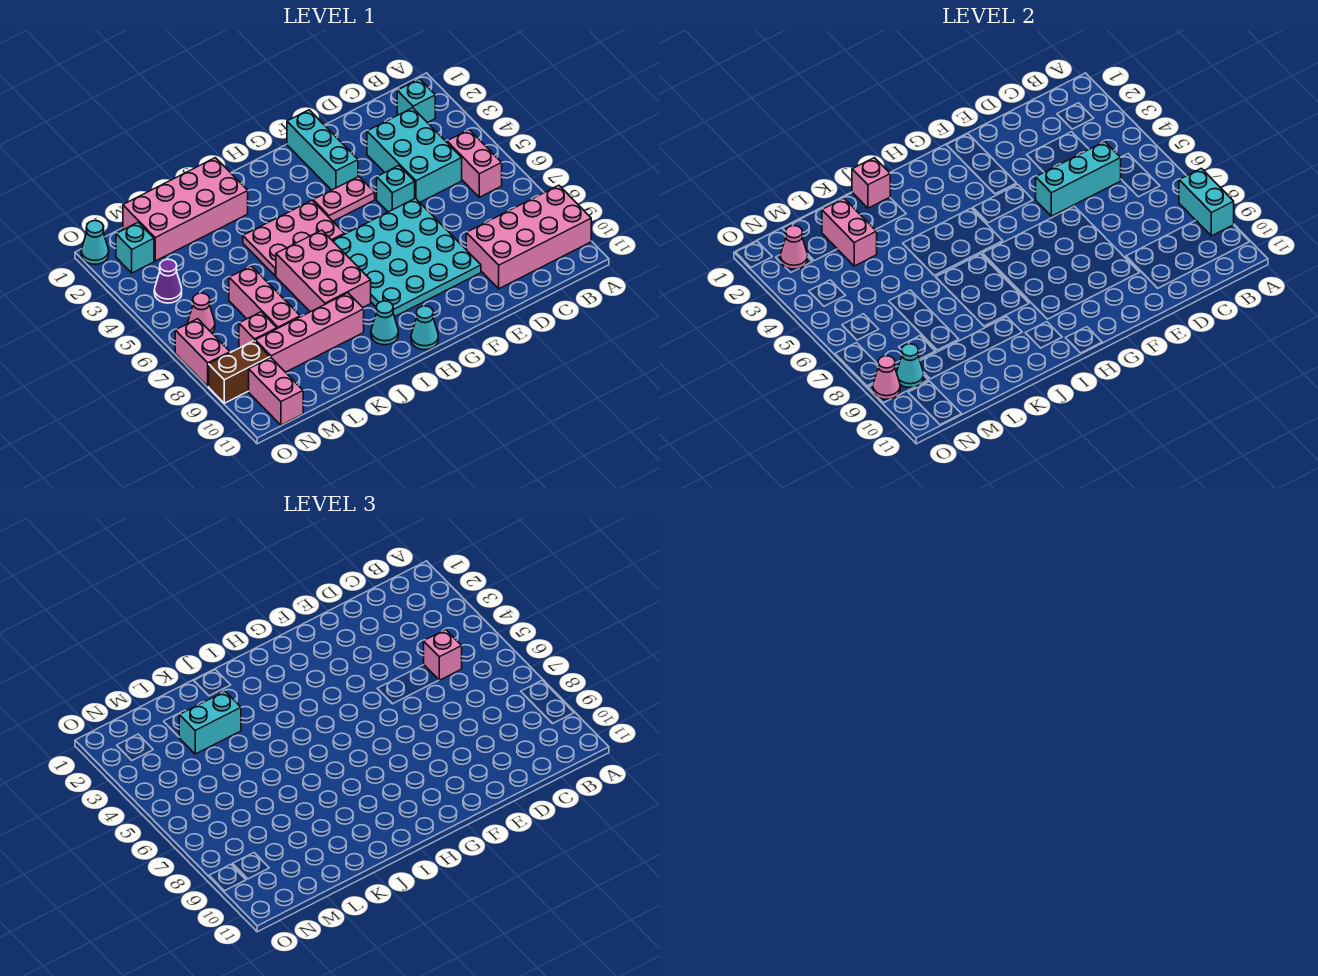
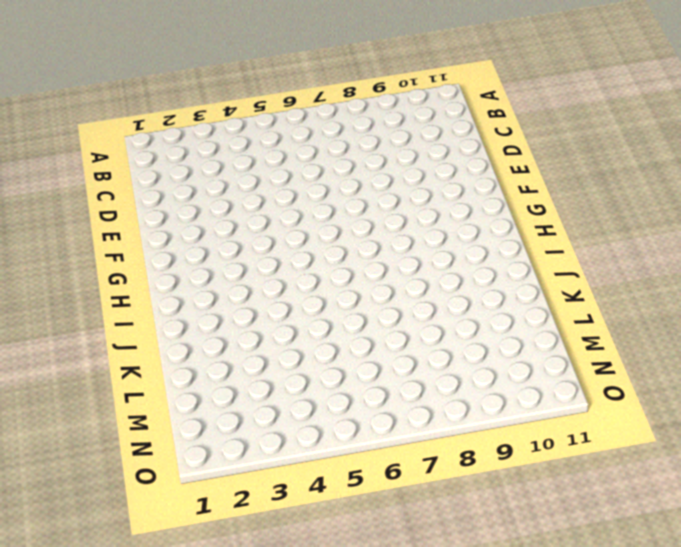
none -> pink 2x4 brick [466,185,591,289]
none -> cyan 1x1 brick [397,79,435,123]
none -> pink 1x2 brick [447,130,502,197]
none -> cyan 2x3 brick [367,108,462,202]

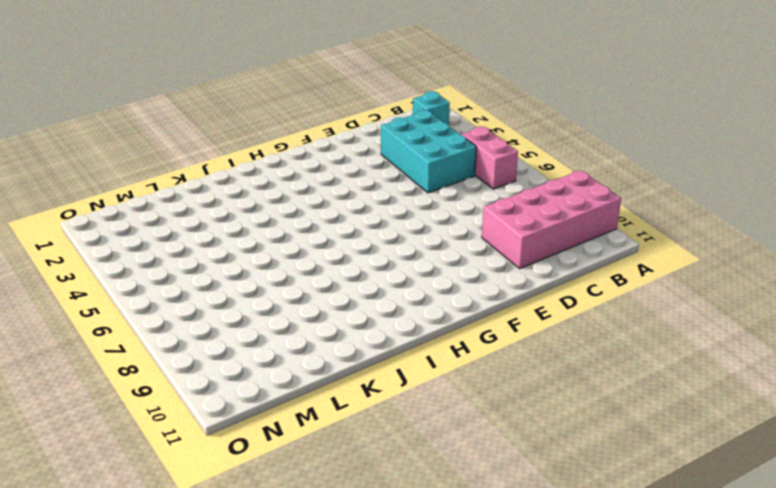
none -> cyan 1x1 brick [377,166,415,212]
none -> cyan 4x4 plate [332,198,481,317]
none -> cyan 1x3 brick [287,110,358,190]
none -> pink 1x2 plate [313,177,375,221]

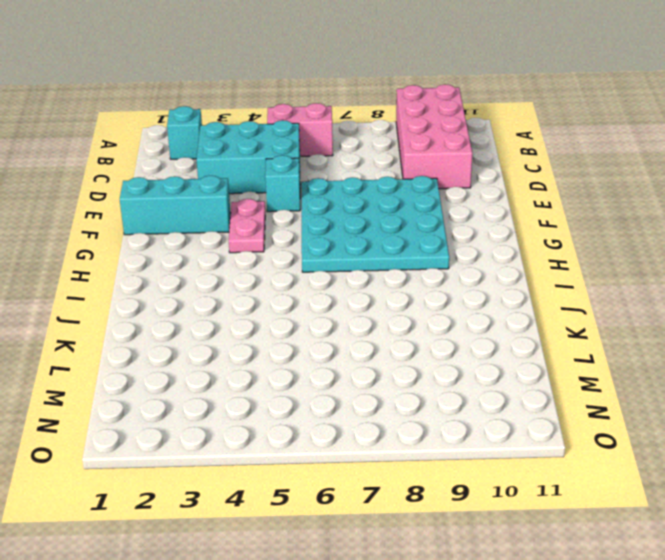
none -> pink 2x3 plate [243,201,344,276]
none -> cyan 1x1 cone [411,306,438,350]
none -> pink 2x3 brick [276,230,371,312]
none -> cyan 1x1 cone [371,301,398,345]

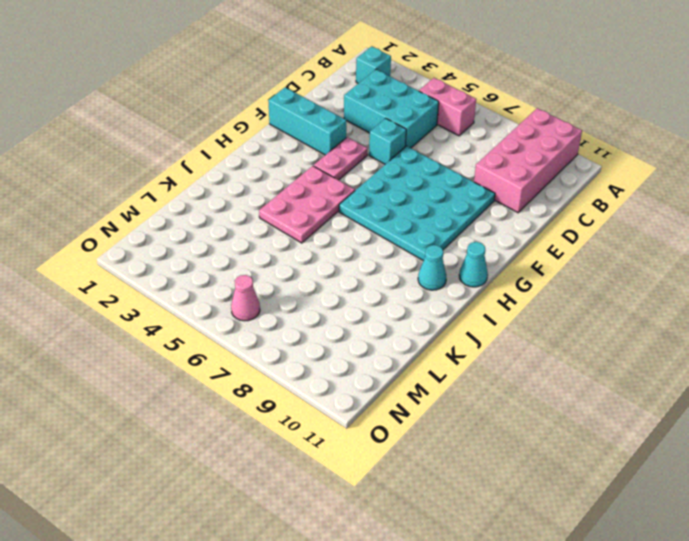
none -> pink 2x3 brick [276,230,371,312]
none -> pink 2x4 brick [123,158,248,261]
none -> pink 1x4 brick [255,293,364,372]
none -> pink 1x3 brick [229,266,300,329]

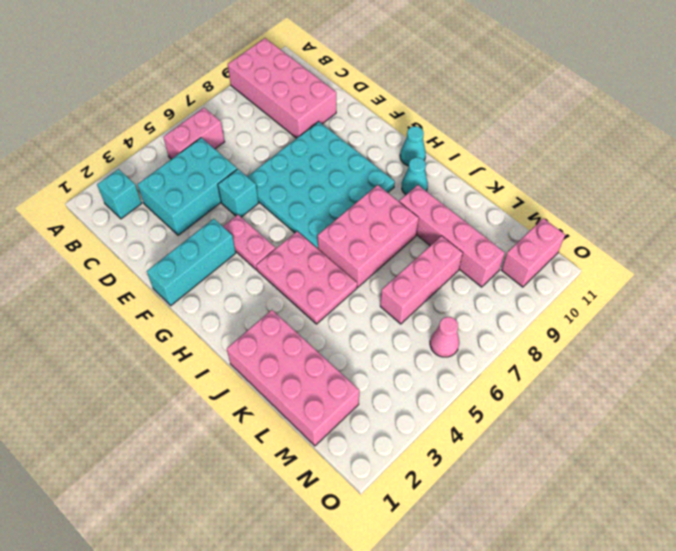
none -> pink 1x1 brick [239,312,277,348]
none -> cyan 1x1 brick [116,222,154,273]
none -> purple 1x1 cone [154,259,182,303]
none -> brown 1x2 brick [209,341,270,403]

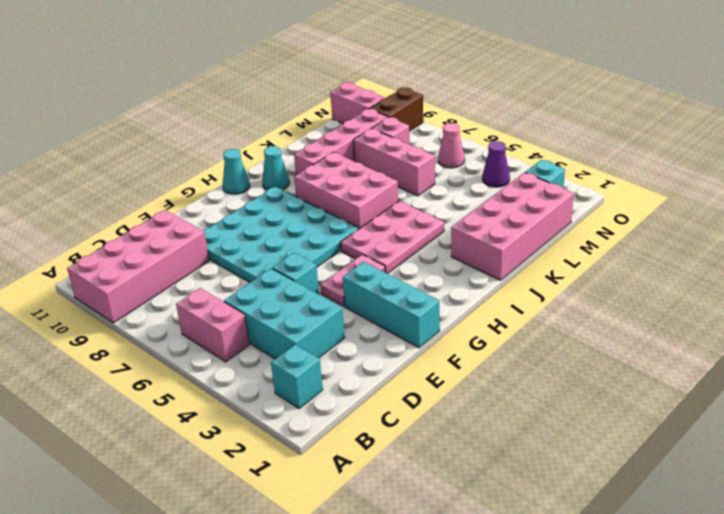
none -> cyan 1x1 cone [81,221,109,264]
none -> pink 1x2 brick [175,319,230,386]
none -> cyan 1x2 brick [1179,168,1234,236]
none -> cyan 1x3 brick [1036,142,1121,216]

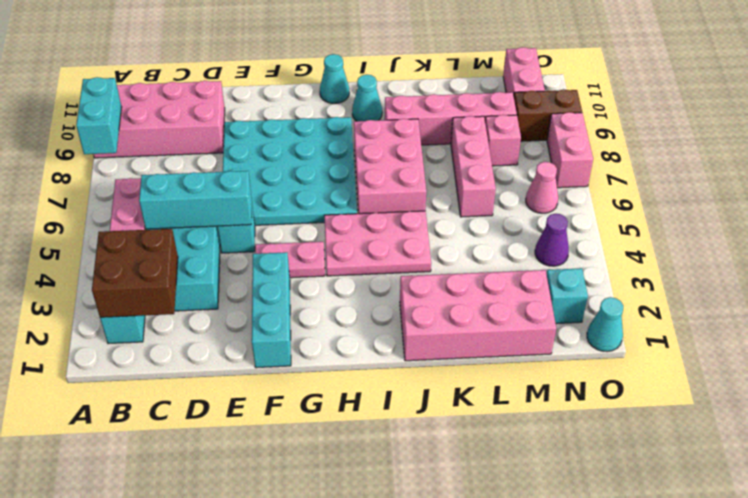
brown 2x2 brick [92,229,178,317] -> none
none -> pink 1x1 brick [852,158,890,208]
none -> pink 1x2 brick [822,199,877,266]
none -> pink 1x1 cone [780,226,808,269]
none -> cyan 1x1 cone [897,344,924,387]

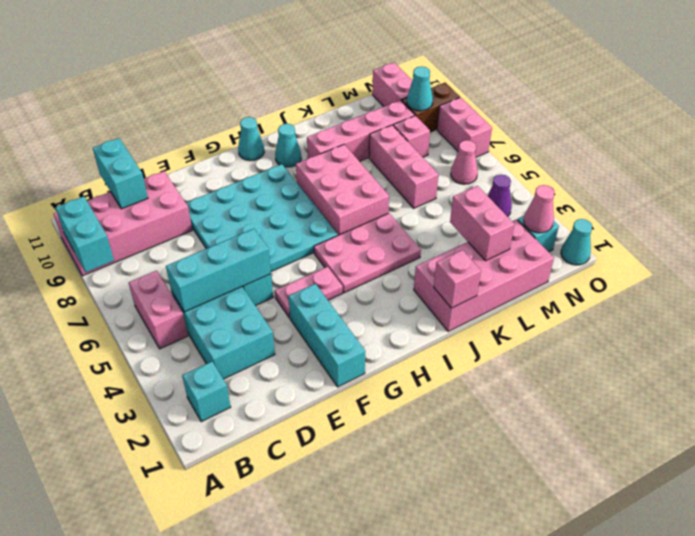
cyan 1x2 brick [93,138,148,209] -> cyan 1x2 brick turned to [179,692,241,754]
none -> pink 1x1 cone [873,356,900,399]
none -> pink 1x1 brick [424,630,462,680]

